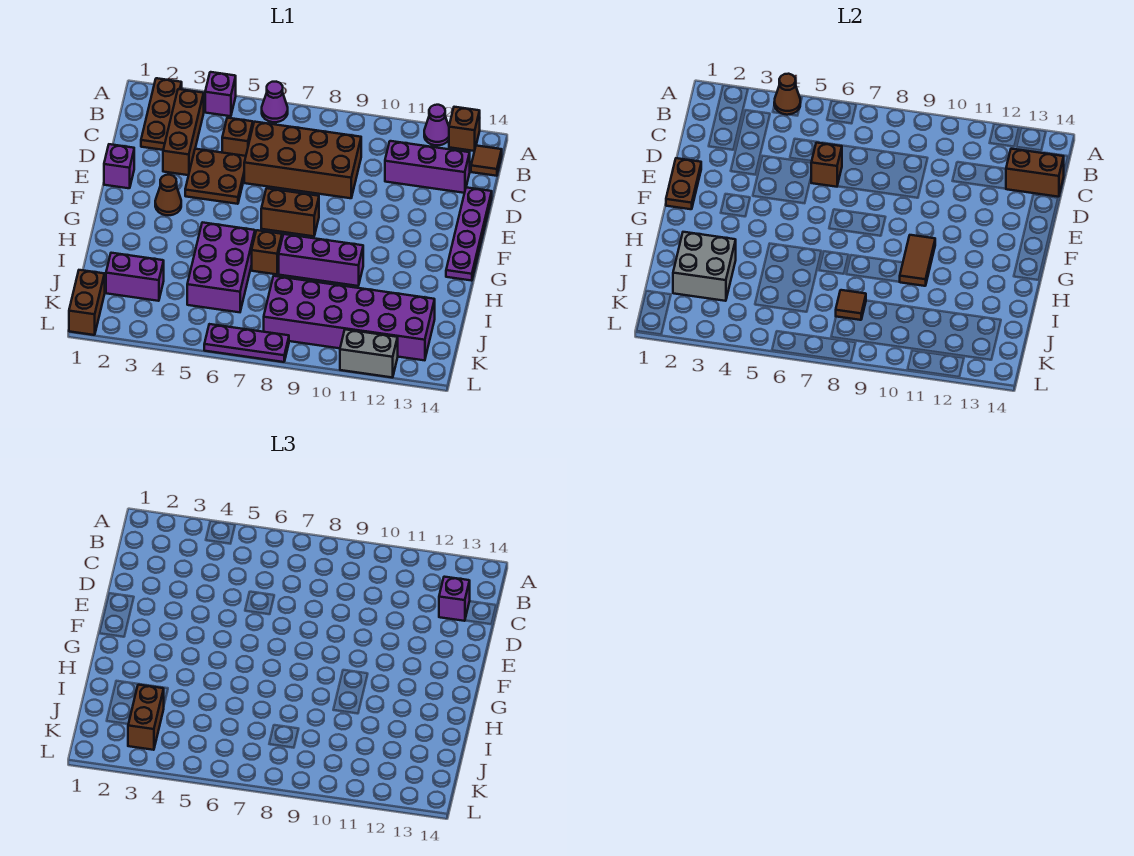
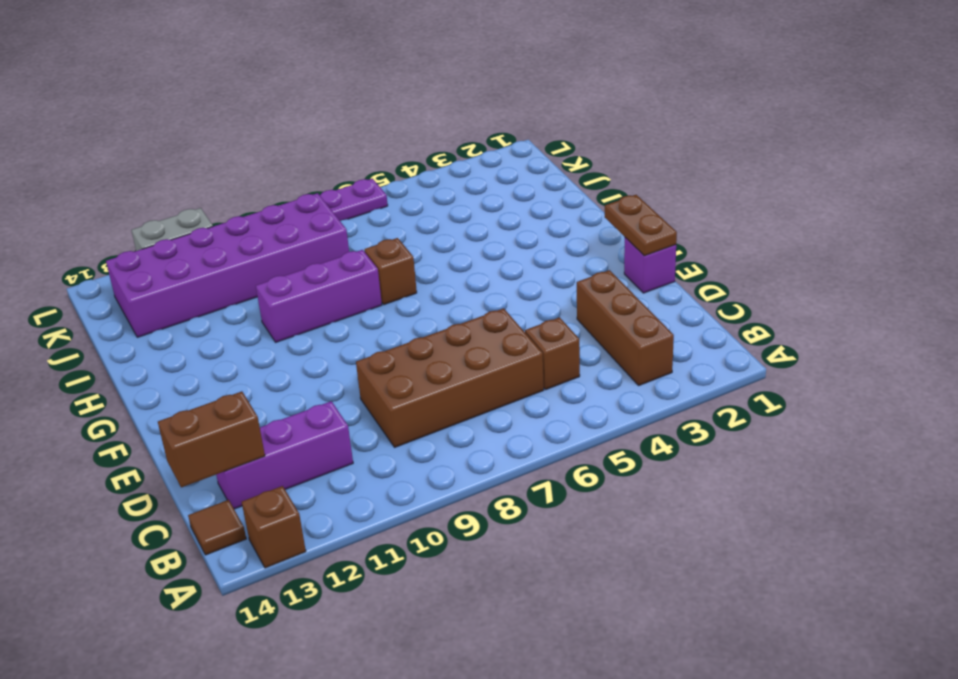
none -> brown 1x3 plate [141,78,182,150]
none -> purple 1x1 brick [205,72,236,116]
none -> purple 1x1 cone [262,82,288,122]
none -> purple 1x1 cone [424,105,449,145]

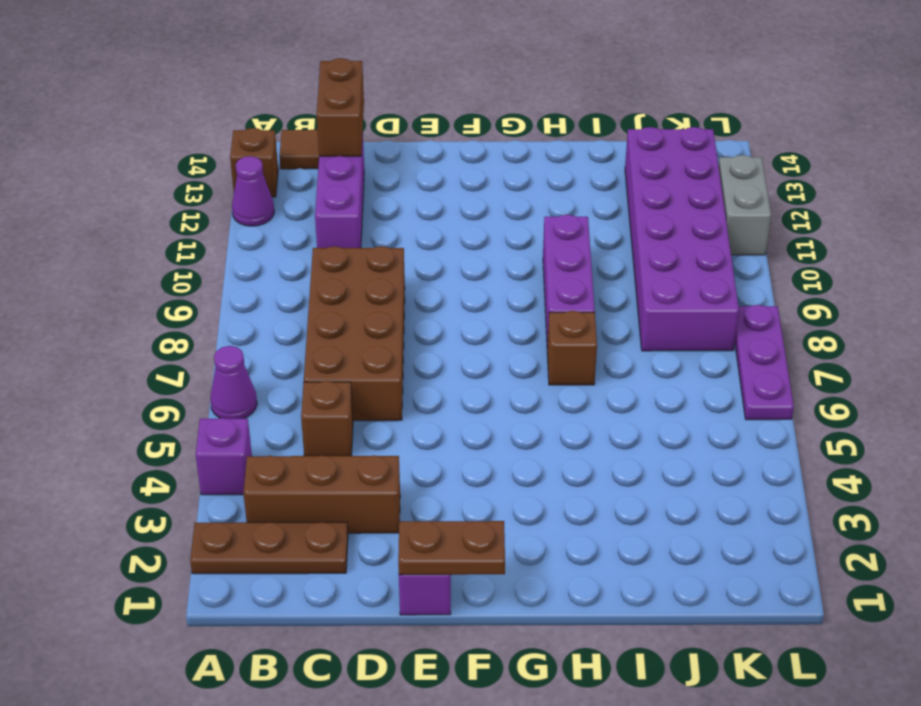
none -> brown 2x2 plate [185,149,246,204]
none -> purple 1x4 plate [446,187,492,281]
none -> brown 1x1 cone [155,175,181,215]
none -> brown 1x2 brick [261,188,319,236]

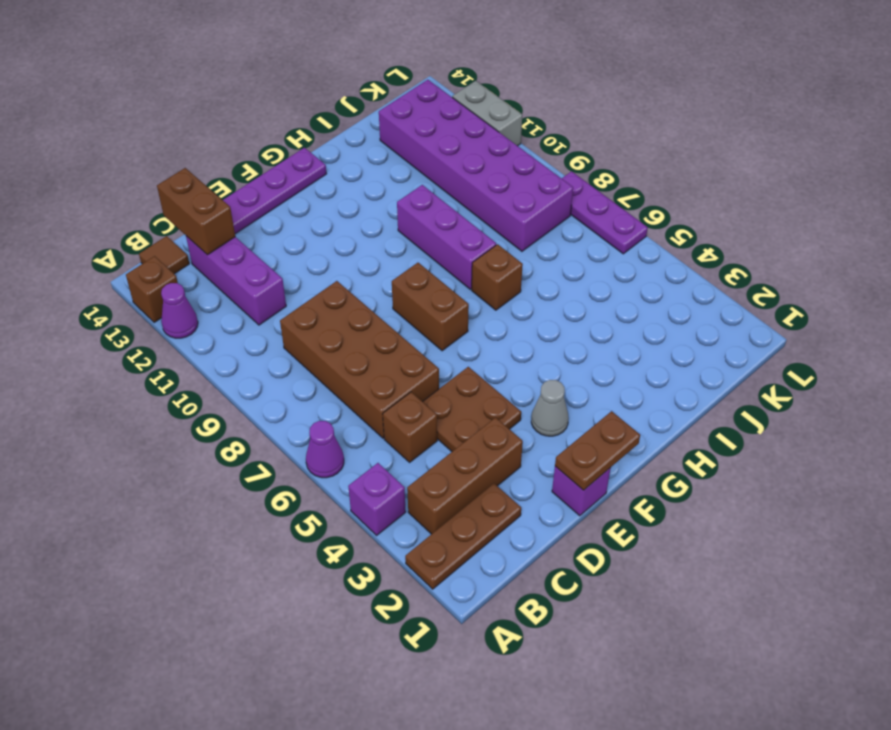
grey 1x1 cone [531,380,569,436] -> brown 1x1 cone [155,175,181,215]
none -> purple 2x3 brick [187,222,255,312]
none -> purple 1x2 brick [106,253,164,301]
none -> brown 1x2 brick [69,270,105,335]
none -> brown 1x1 cone [774,74,800,115]

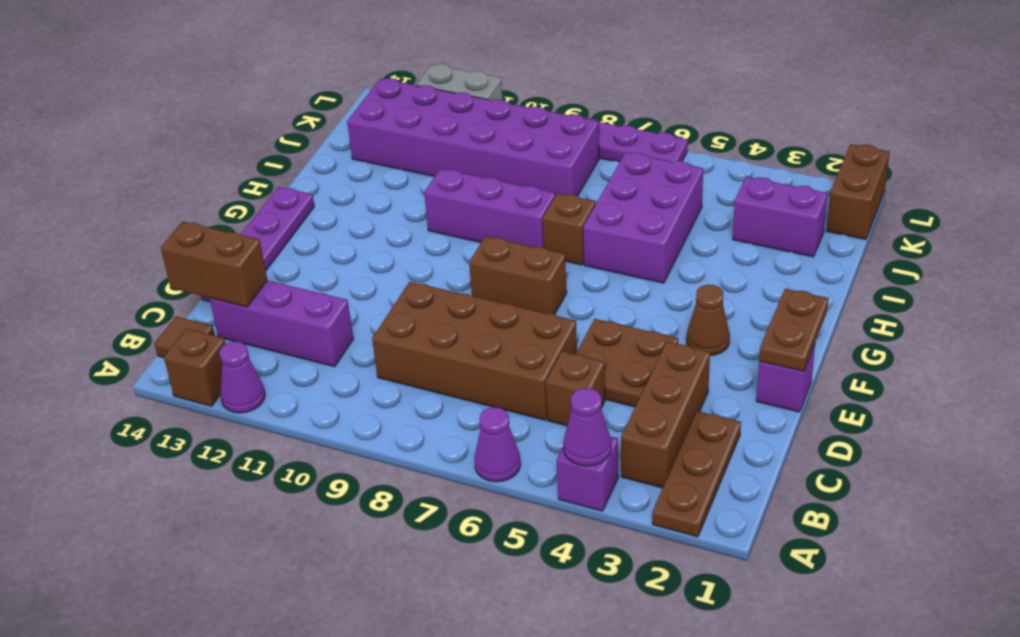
purple 1x1 cone [563,388,611,466] -> brown 1x1 cone [774,74,800,115]
none -> brown 1x1 brick [811,143,842,187]
none -> brown 1x2 tile [900,235,935,286]
none -> grey 2x2 brick [673,232,736,301]
none -> brown 1x1 tile [836,290,866,320]

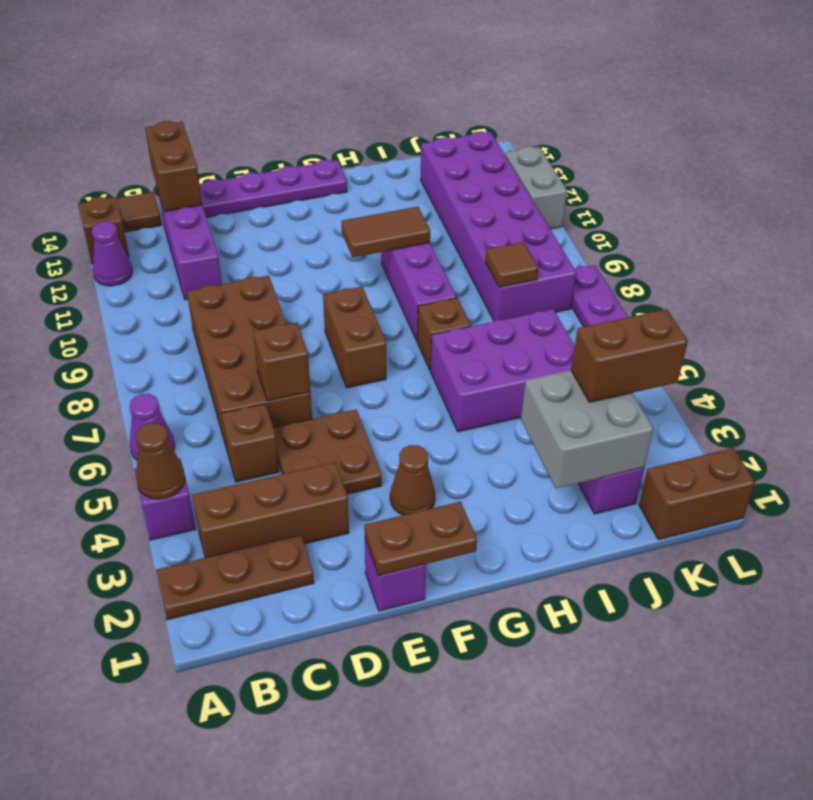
none -> purple 1x1 brick [439,577,470,621]

